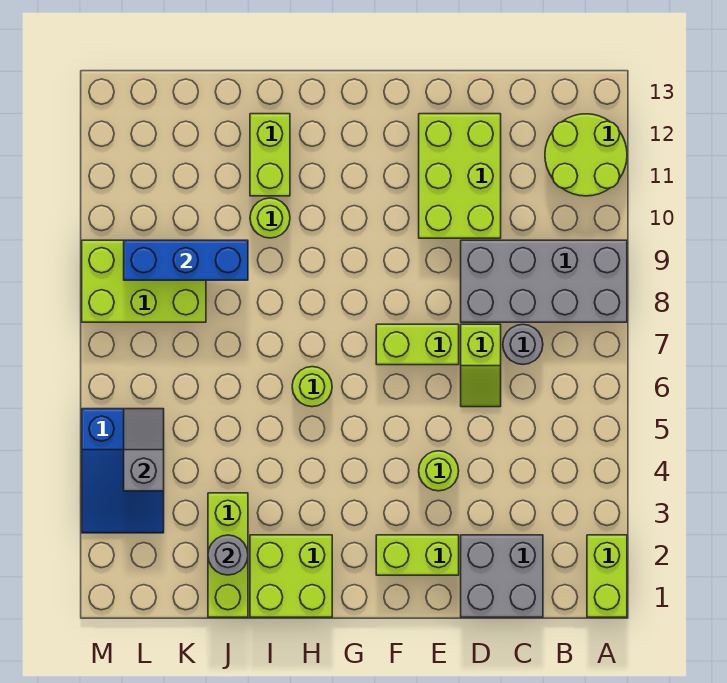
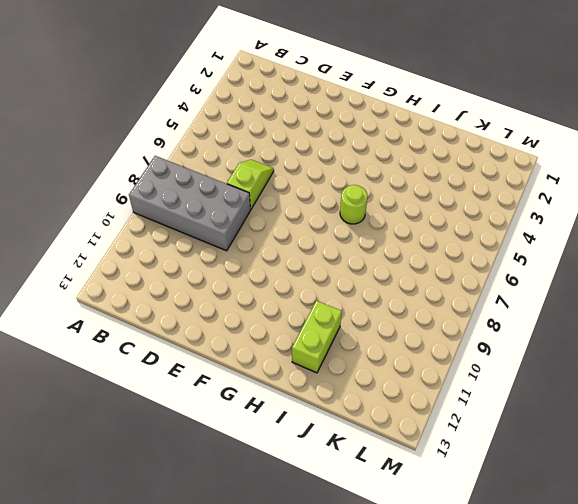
none -> lime 1x2 brick [587,535,627,617]
none -> lime 2x2 round brick [545,114,627,196]
none -> grey 2x2 brick [461,535,543,617]

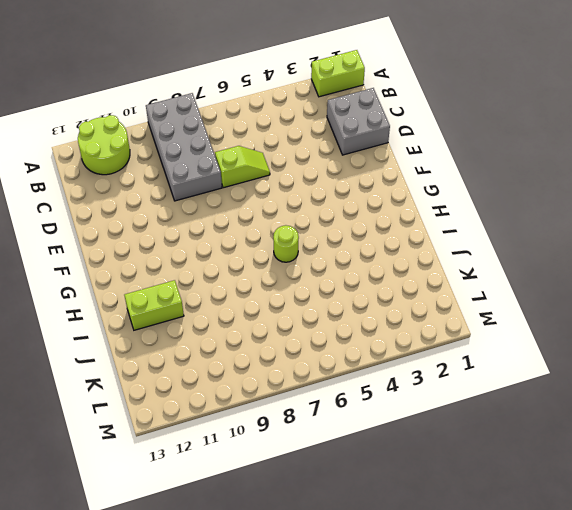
none -> grey 1x1 round brick [503,325,543,364]
none -> lime 2x3 brick [419,114,501,238]
none -> lime 1x2 brick [376,535,459,575]

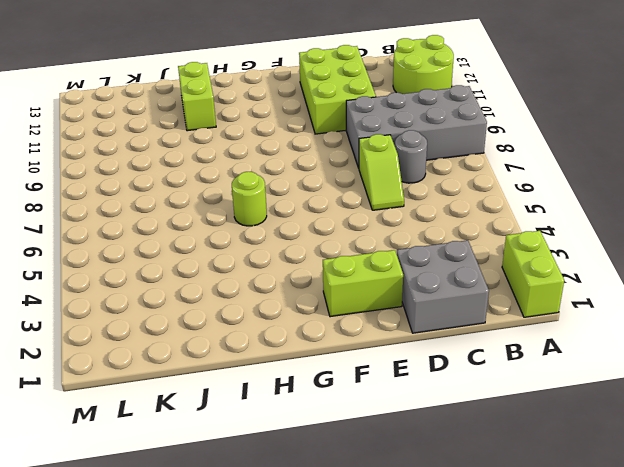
none -> lime 1x1 round brick [419,451,459,491]
none -> lime 1x2 brick [376,324,459,365]
none -> lime 2x2 brick [250,535,332,617]

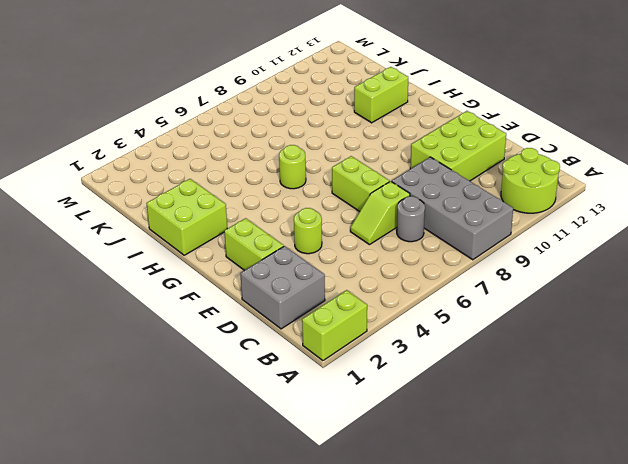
none -> lime 1x1 round brick [250,198,290,238]
none -> lime 1x3 brick [208,493,248,617]
none -> lime 2x3 brick [82,240,206,322]

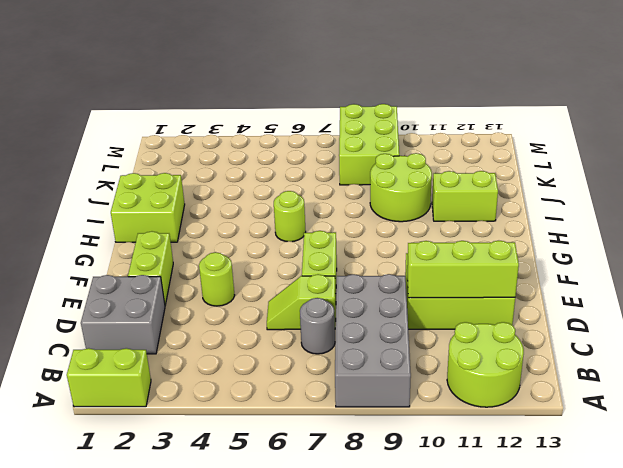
lime 1x3 brick [407,241,519,298] -> lime 1x3 brick moved to [208,493,248,617]
lime 2x2 round brick [370,153,432,222] -> lime 1x1 round brick [250,198,290,238]
none -> blue 2x3 slope [82,409,164,533]
none -> grey 1x1 round brick [208,535,248,575]
none -> blue 1x3 brick [124,240,248,280]

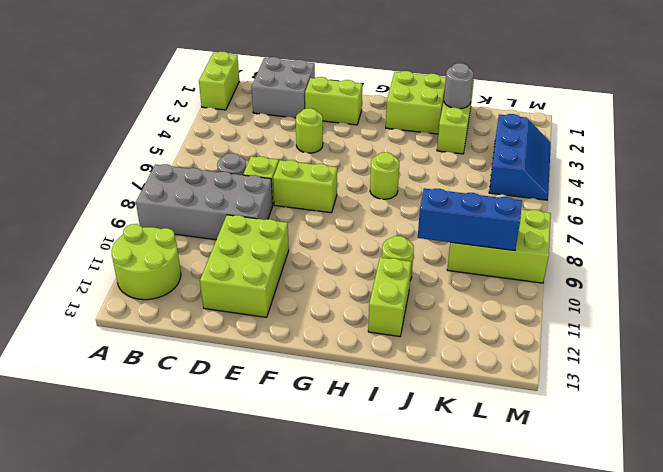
blue 2x3 slope [489,114,551,200] -> blue 2x3 slope turned to [82,409,164,533]
none -> grey 1x2 slope [124,409,164,491]

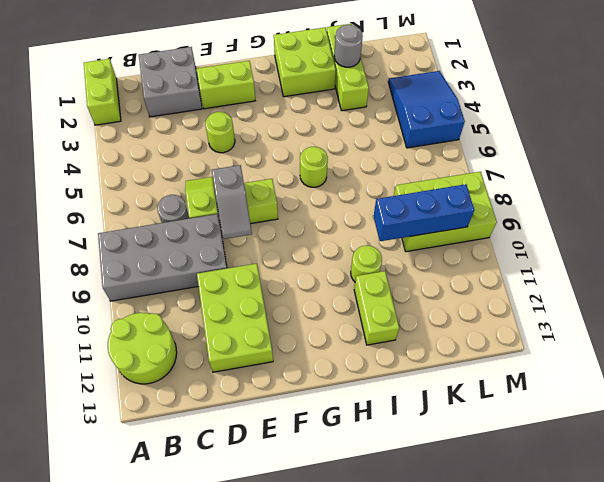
grey 1x2 slope [212,165,252,239] -> grey 1x2 slope moved to [124,409,164,491]

